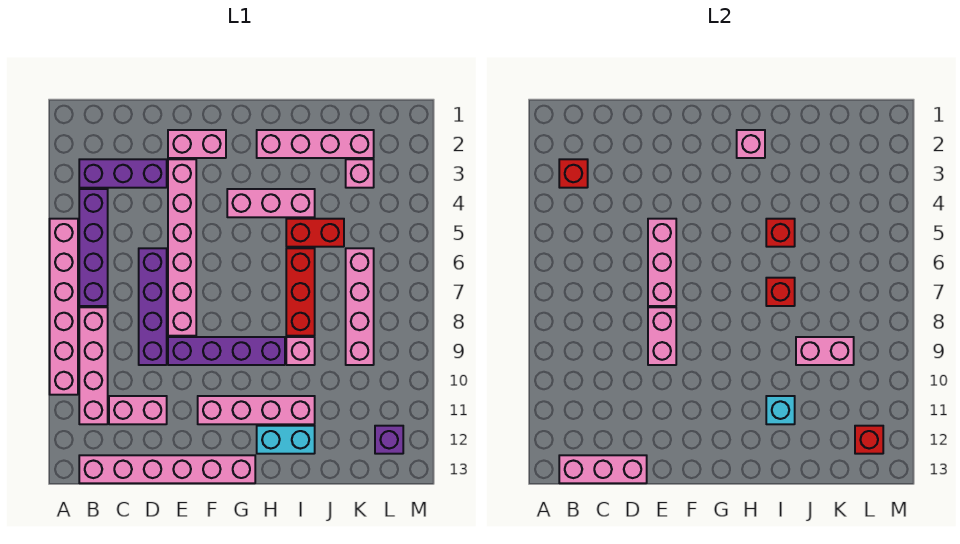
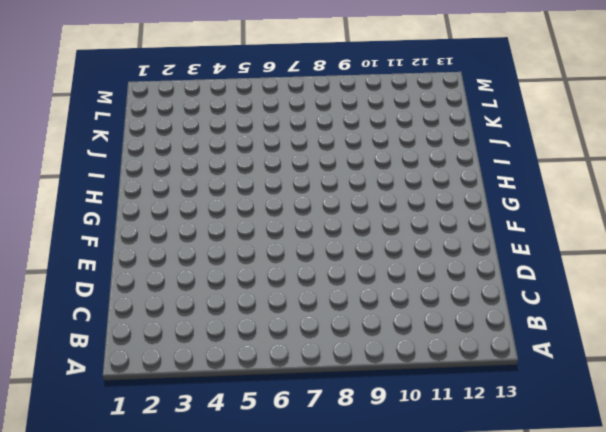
none -> pink 1x6 brick [50,219,78,395]
none -> purple 1x3 brick [79,159,167,188]
none -> purple 1x4 brick [79,189,108,306]
none -> pink 1x4 brick [79,307,108,424]

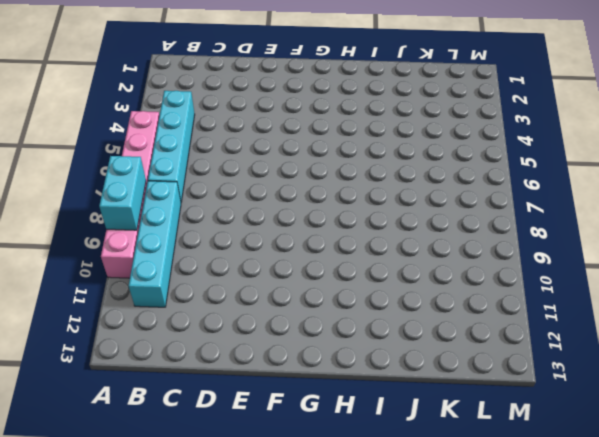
cyan 1x2 brick [99,156,146,230] -> cyan 1x2 brick turned to [257,426,315,454]
cyan 1x4 brick [148,91,195,202] -> purple 1x4 brick [79,189,108,306]
cyan 1x4 brick [128,181,181,307] -> pink 1x4 brick [79,307,108,424]
none -> purple 1x3 brick [79,159,167,188]
none -> pink 1x6 brick [79,455,255,483]
none -> pink 1x2 brick [109,396,167,424]
none -> purple 1x4 brick [139,248,167,365]

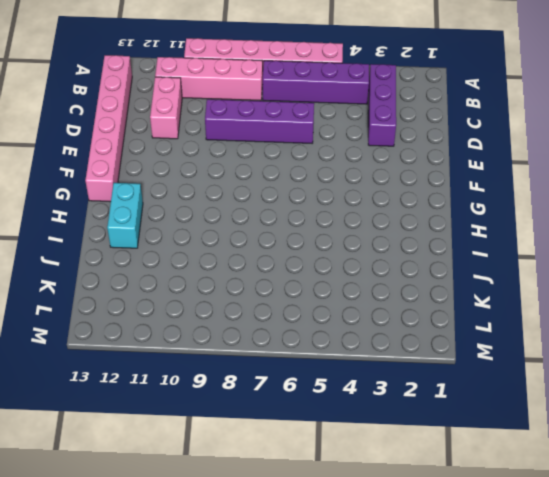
none -> pink 1x2 brick [168,130,226,158]
none -> pink 1x6 brick [168,159,196,336]
none -> purple 1x4 brick [168,337,285,365]
none -> pink 1x4 brick [198,396,315,424]

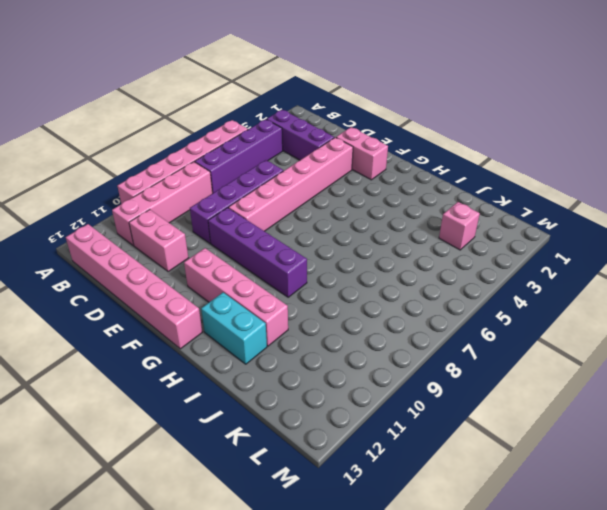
none -> pink 1x3 brick [227,189,315,217]
none -> pink 1x4 brick [257,130,374,158]
none -> red 1x2 brick [286,219,344,247]
none -> red 1x3 brick [286,248,315,336]

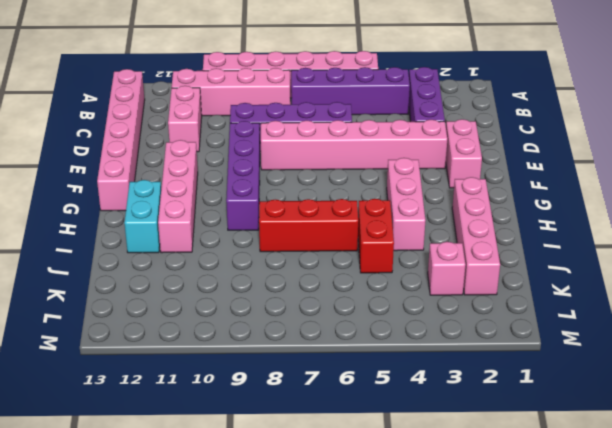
none -> pink 1x1 brick [286,337,315,365]
none -> pink 1x4 brick [346,248,374,365]
none -> purple 1x1 brick [375,426,403,454]
none -> red 1x1 brick [559,159,588,188]

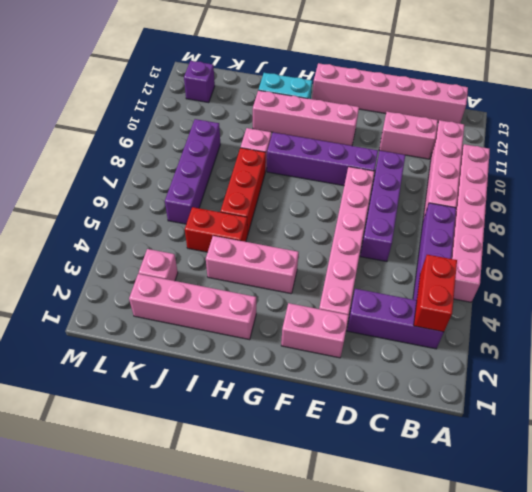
red 1x2 brick [414,255,457,332] -> red 1x1 brick [559,159,588,188]
purple 1x4 brick [165,119,220,224] -> pink 1x4 brick [346,248,374,365]
none -> pink 1x3 brick [559,455,647,483]
none -> pink 1x3 brick [648,219,676,306]
none -> pink 1x2 brick [648,307,676,365]
none -> pink 1x1 brick [737,130,765,158]

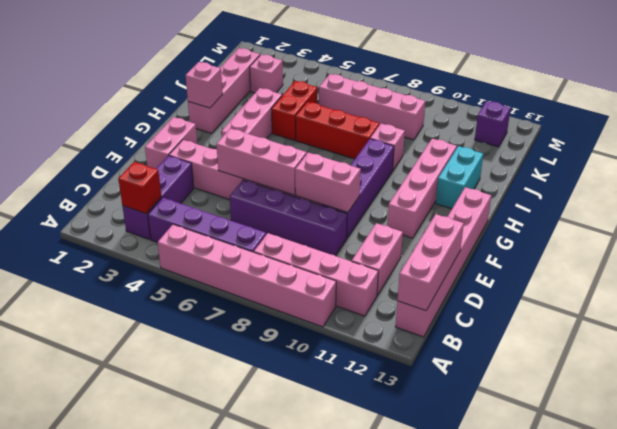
none -> red 1x1 brick [766,219,795,247]
none -> red 1x1 brick [766,278,795,306]
none -> cyan 1x1 brick [766,396,795,424]
none -> pink 1x2 brick [796,337,854,365]

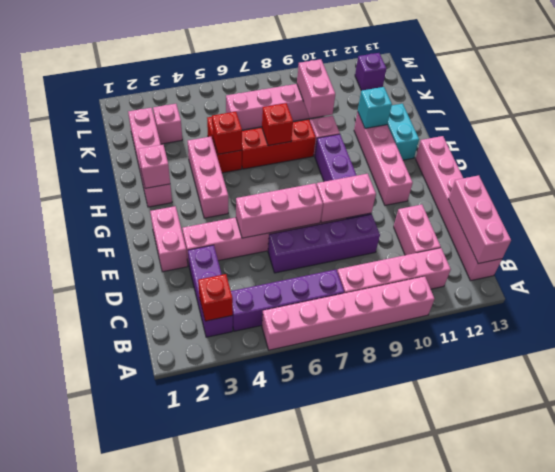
none -> red 1x1 brick [855,426,883,454]

